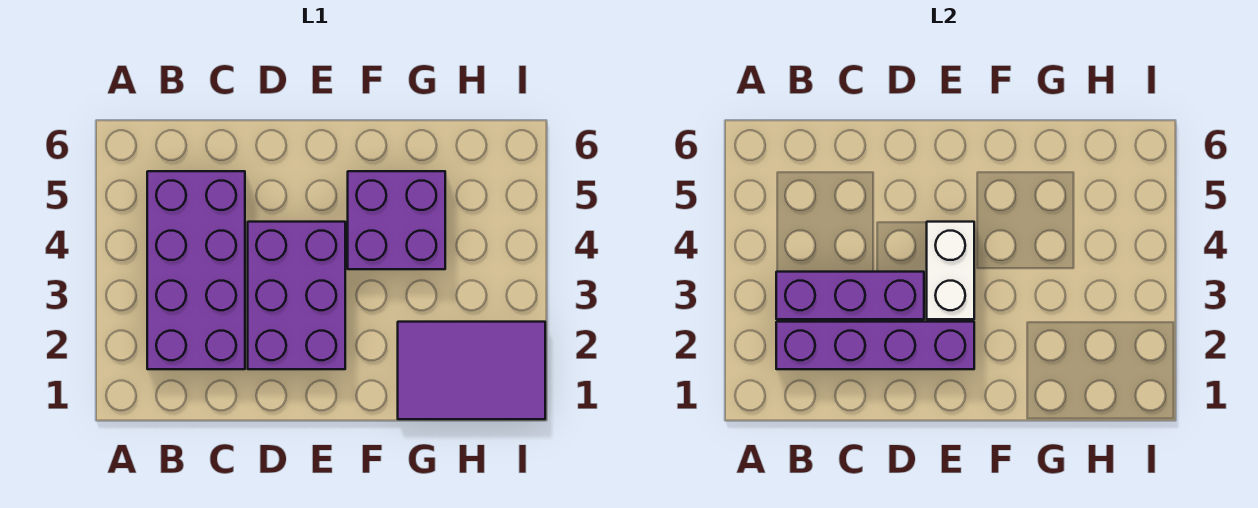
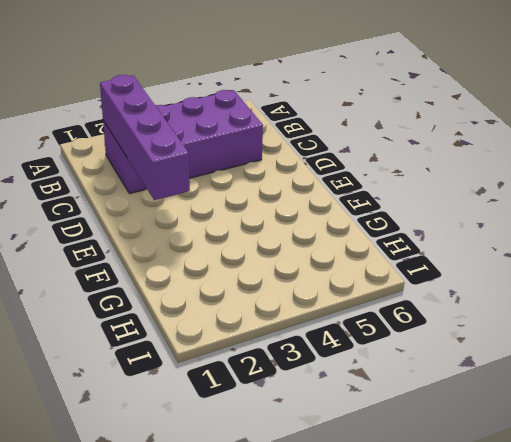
none -> purple 2x3 brick [248,222,345,369]
none -> purple 2x2 brick [348,171,445,269]

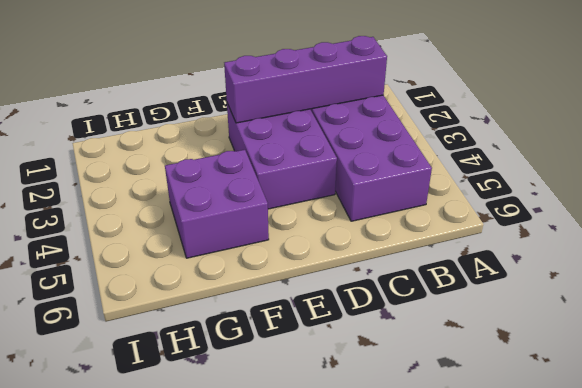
none -> purple 2x3 tile [398,322,545,419]
none -> purple 1x3 brick [776,272,924,319]

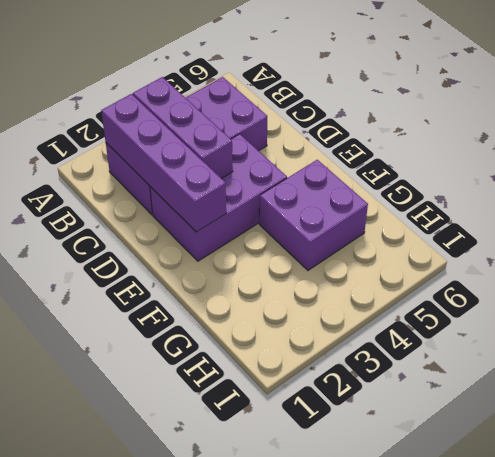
none -> purple 2x3 tile [398,322,545,419]
none -> white 1x2 brick [927,222,974,319]

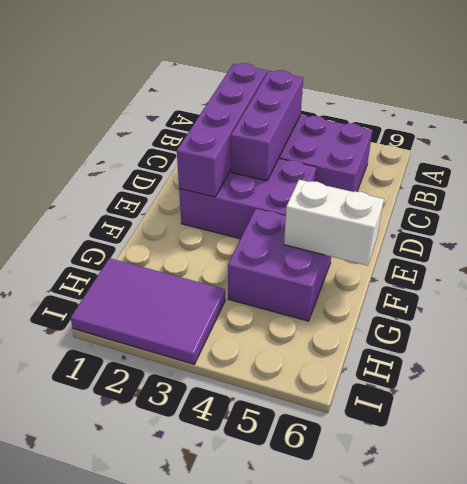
white 1x2 brick [284,180,384,266] -> white 1x2 brick moved to [927,222,974,319]
purple 2x3 tile [71,258,225,364] -> purple 2x3 tile turned to [398,322,545,419]

